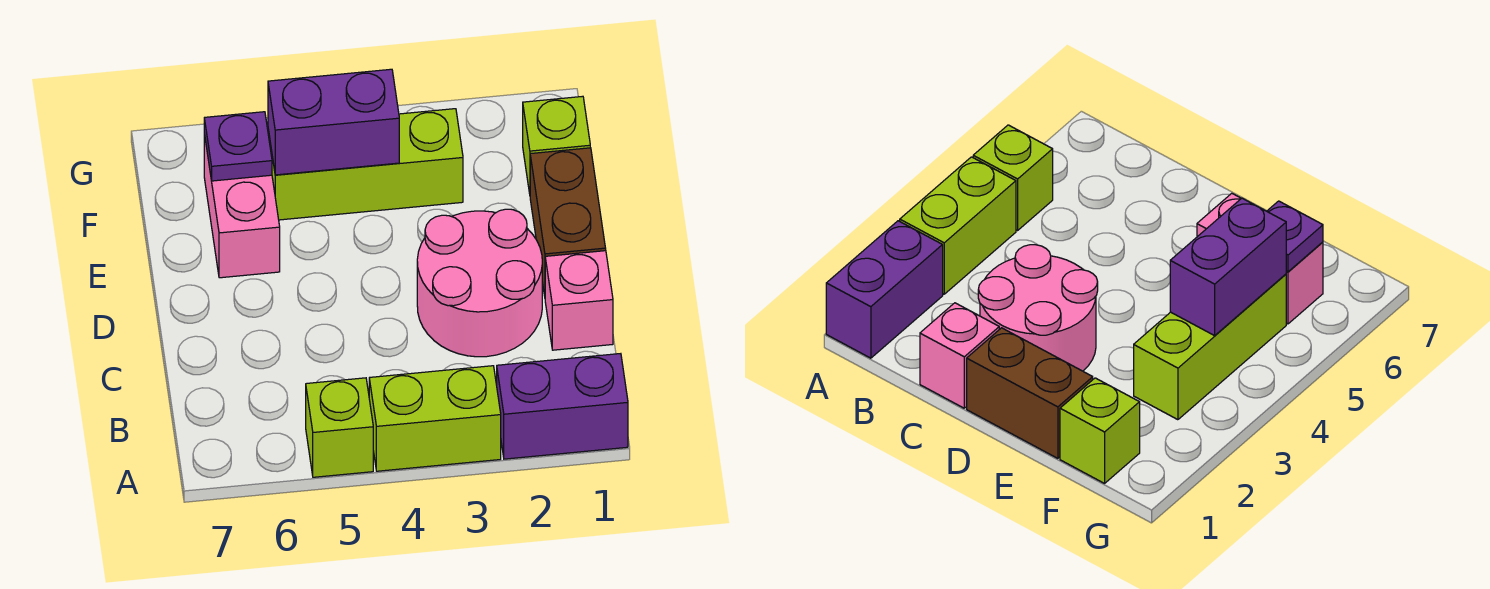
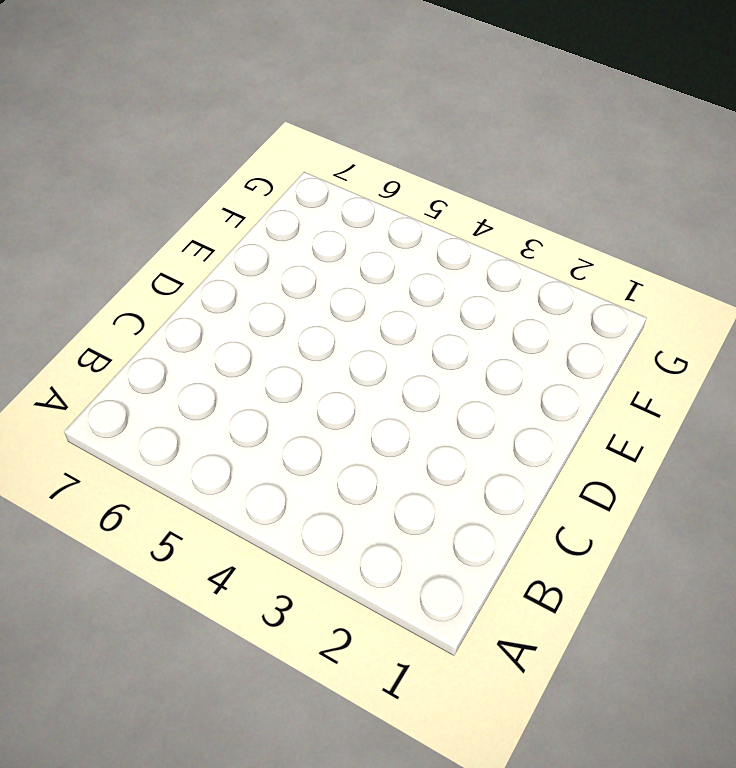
none -> purple 1x2 brick [497,354,628,459]
none -> lime 1x2 brick [369,366,501,471]

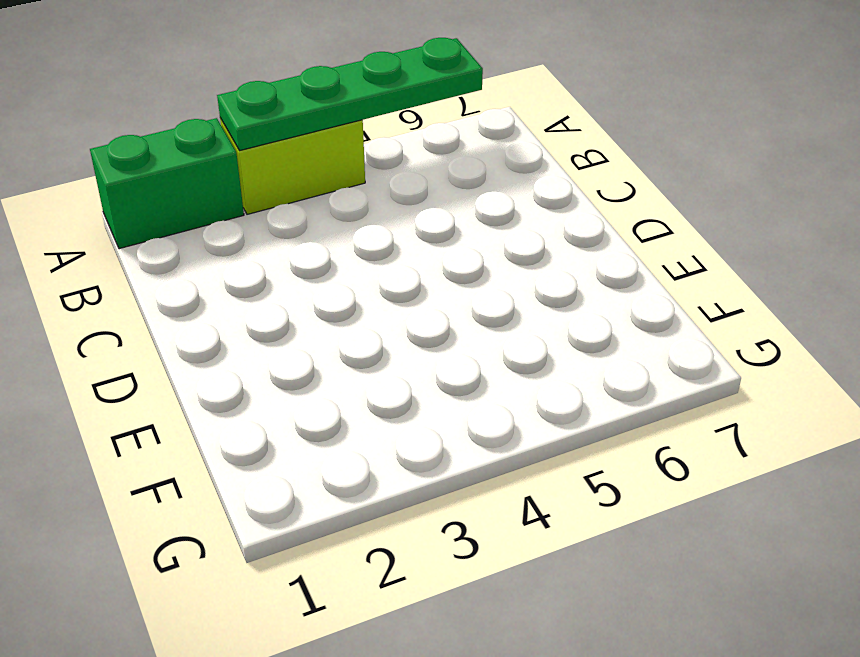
green 1x2 brick [90,118,244,249] -> purple 1x2 brick [497,354,628,459]
green 1x4 plate [217,38,483,151] -> none
none -> lime 1x1 brick [306,378,373,477]
none -> pink 1x1 brick [545,251,613,350]

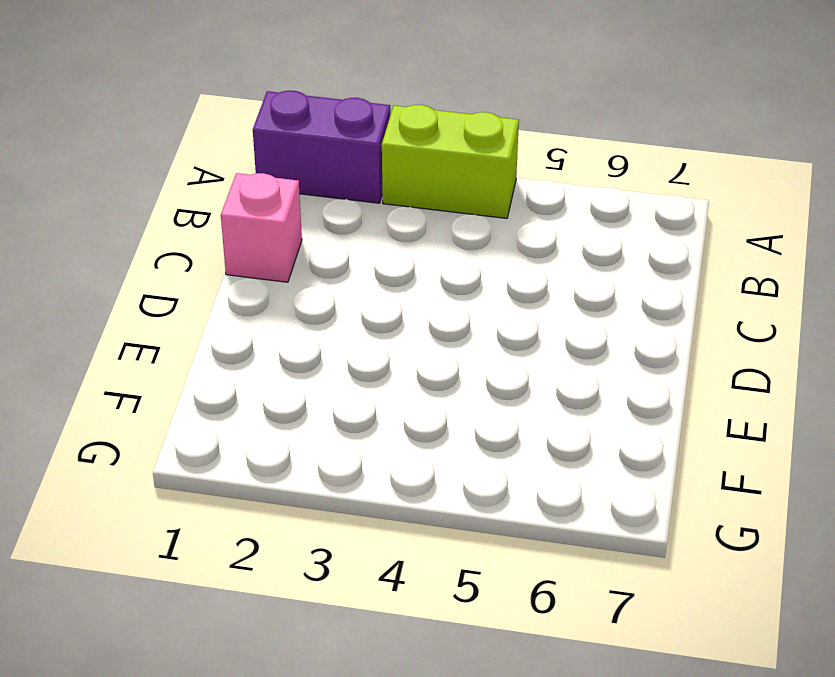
none -> lime 1x1 brick [306,378,373,477]
none -> pink 2x2 round brick [417,209,542,357]

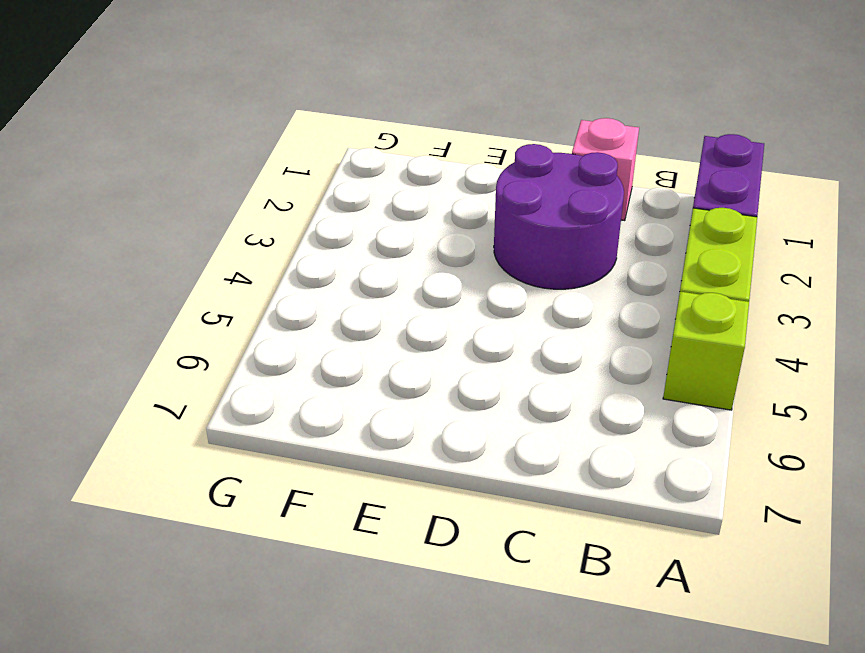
purple 2x2 round brick [494,144,624,289] -> pink 2x2 round brick [417,209,542,357]
none -> brown 1x2 brick [530,148,606,296]
none -> pink 1x2 brick [204,134,280,278]

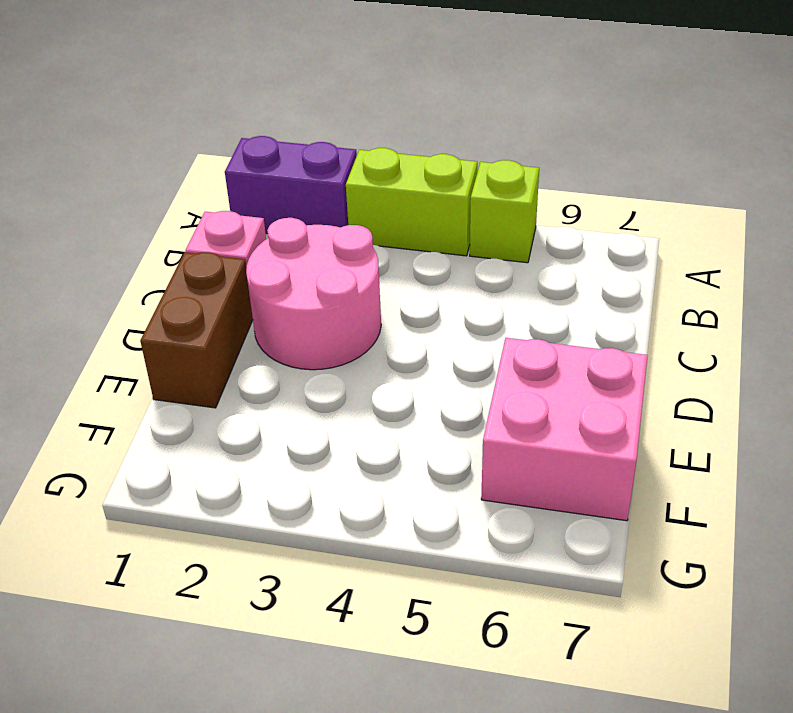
pink 2x2 brick [481,338,648,521] -> pink 1x2 brick [204,134,280,278]
none -> lime 1x1 brick [523,96,590,194]
none -> lime 1x3 brick [268,109,463,220]

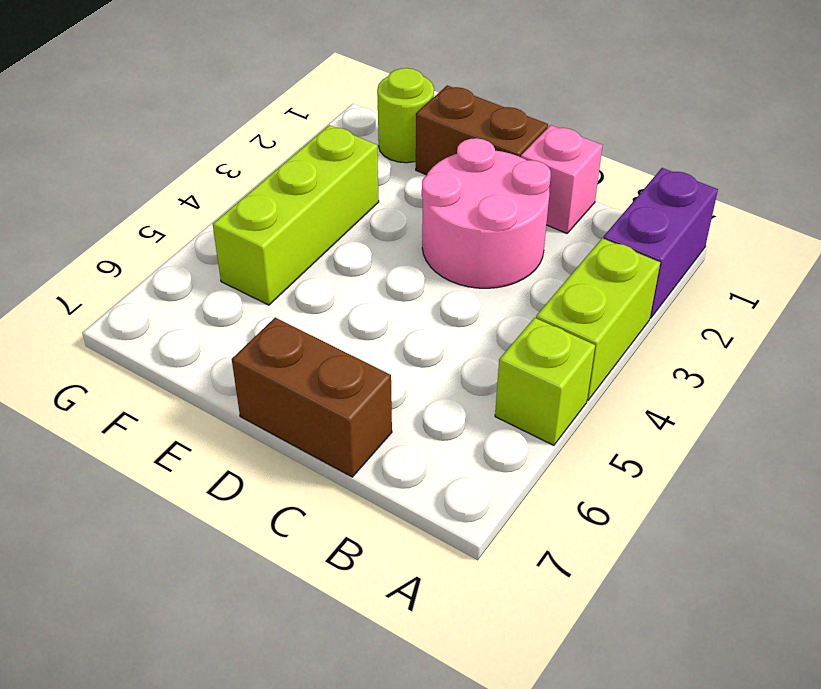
brown 1x2 brick [232,318,392,477] -> none
lime 1x1 round brick [377,68,434,163] -> lime 1x1 brick [523,96,590,194]
none -> pink 1x2 brick [204,134,280,278]
none -> purple 1x2 brick [268,69,399,175]

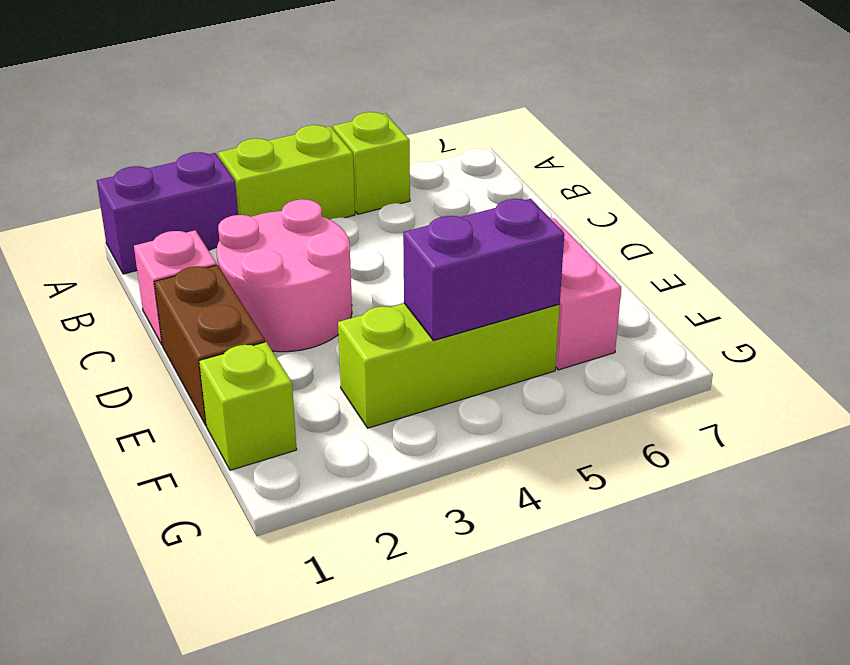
none -> purple 1x1 plate [204,112,272,181]

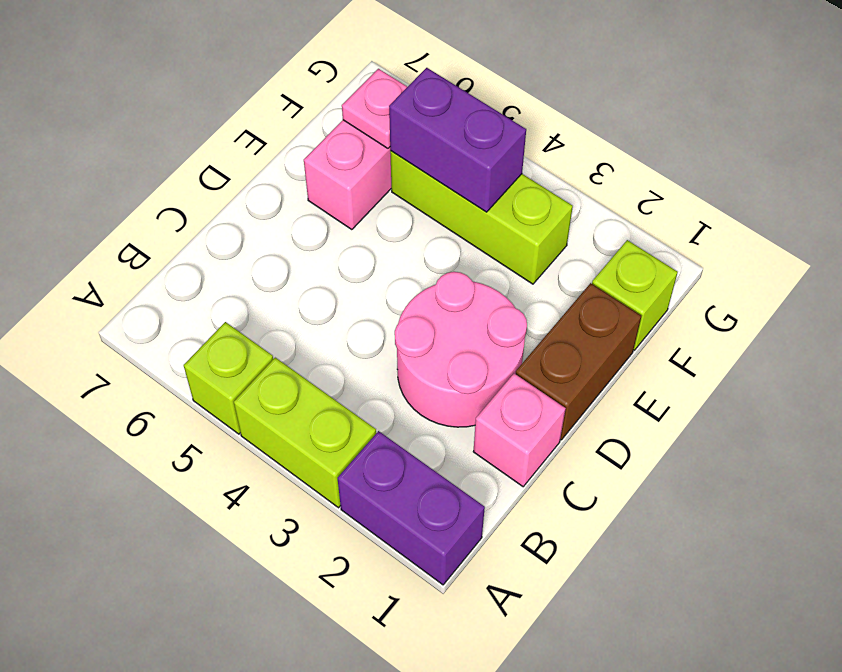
pink 1x1 plate [342,69,407,148] -> purple 1x1 plate [204,112,272,181]

